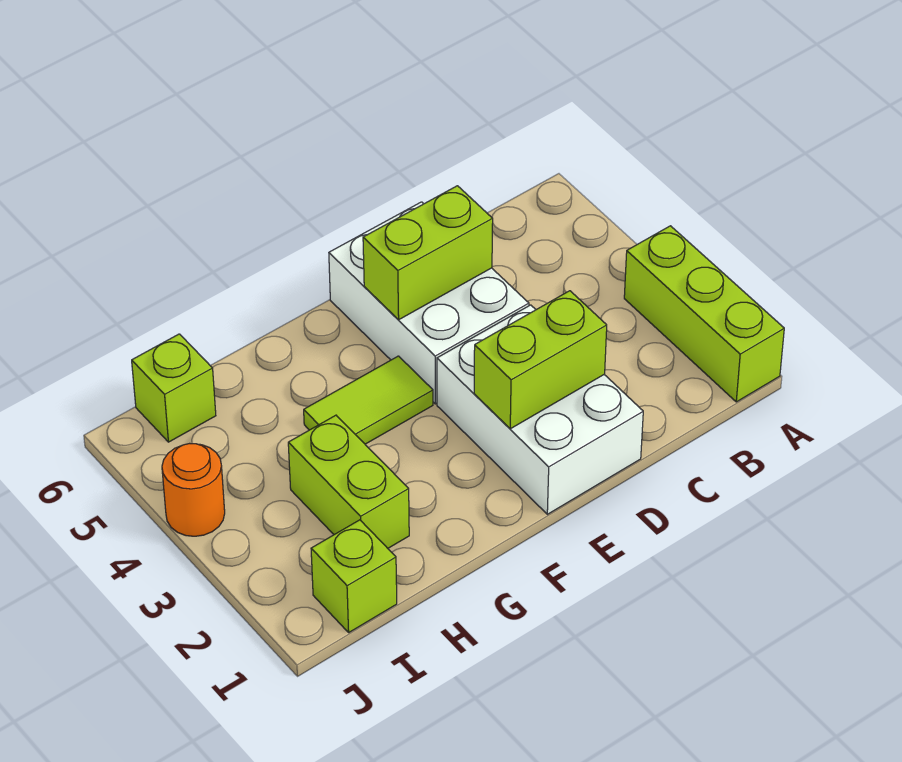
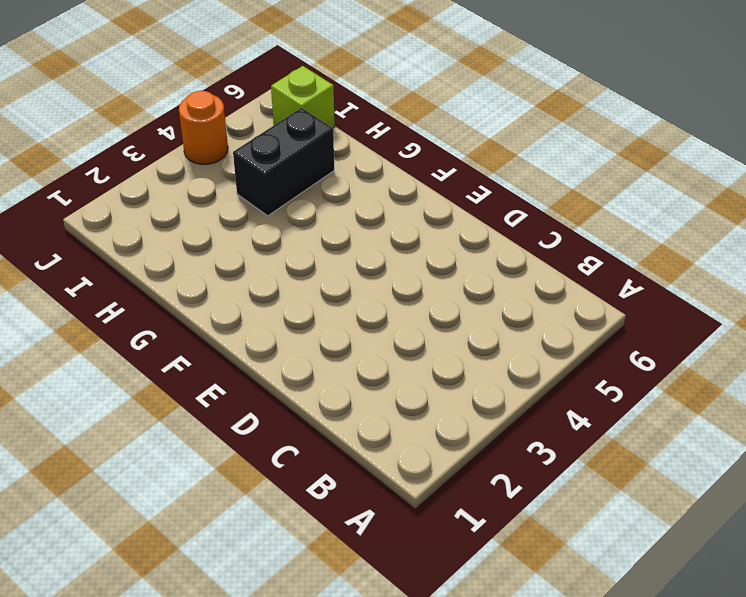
black 1x2 brick [233,108,334,216] -> none
none -> lime 1x3 brick [624,226,784,402]
none -> white 2x3 brick [437,305,643,514]

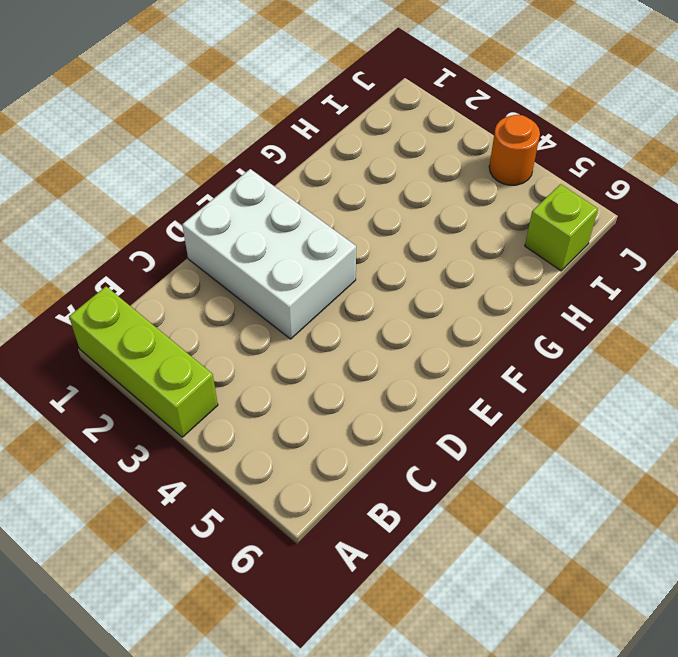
none -> white 2x3 brick [329,202,529,404]
none -> lime 1x2 tile [304,356,433,444]

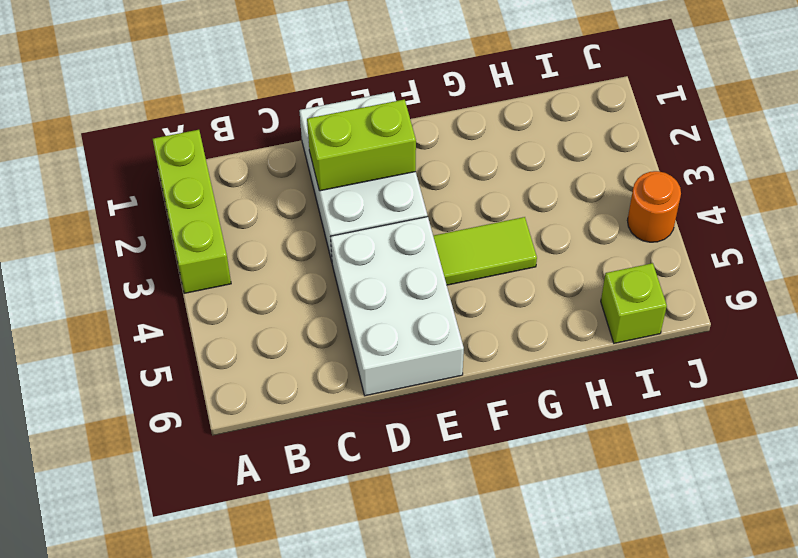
none -> lime 1x2 brick [288,415,409,548]
none -> lime 1x1 brick [311,520,397,632]

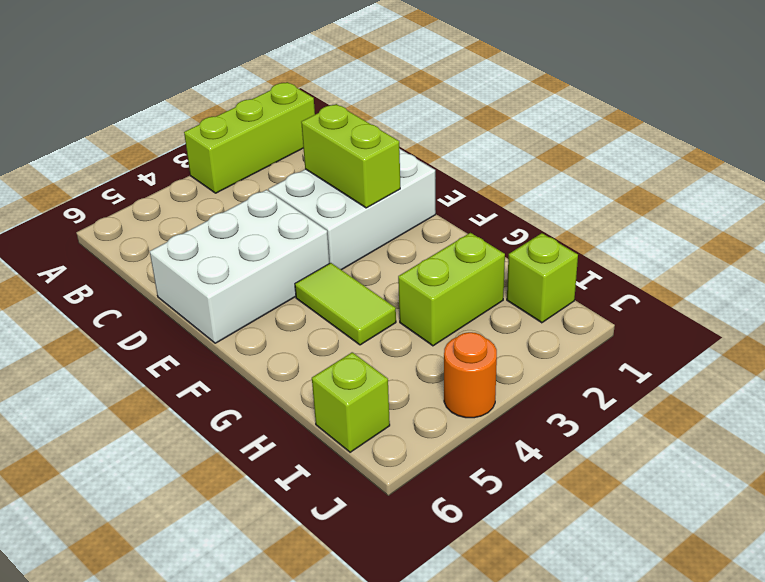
none -> lime 1x2 brick [363,186,493,320]

